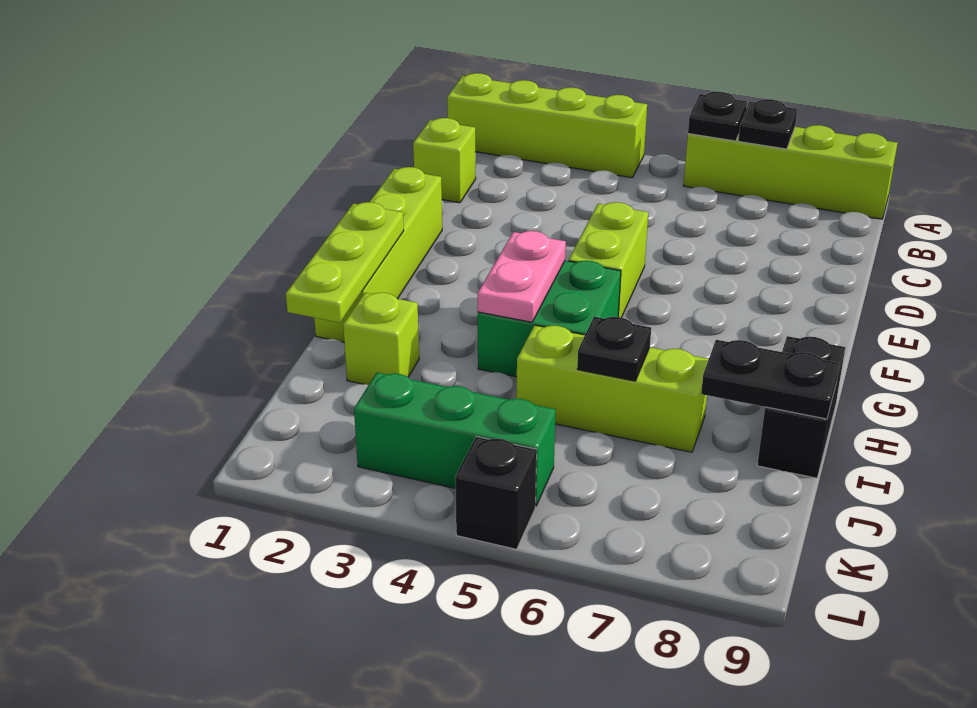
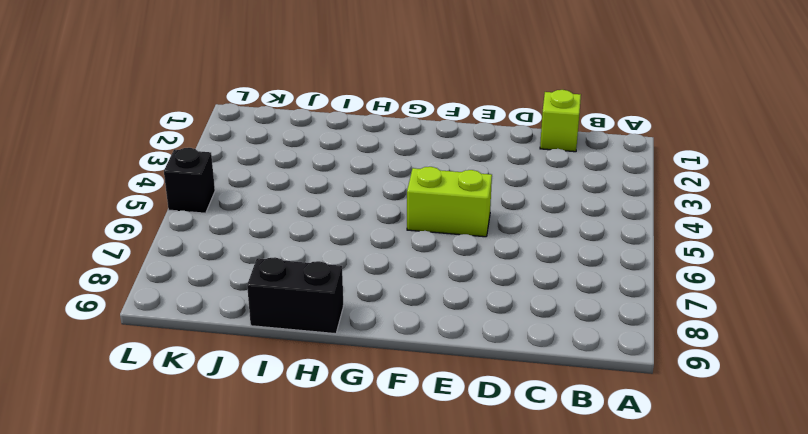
none -> lime 1x4 brick [447,73,647,178]
none -> lime 1x4 brick [683,125,898,219]
none -> lime 1x4 brick [314,167,442,342]

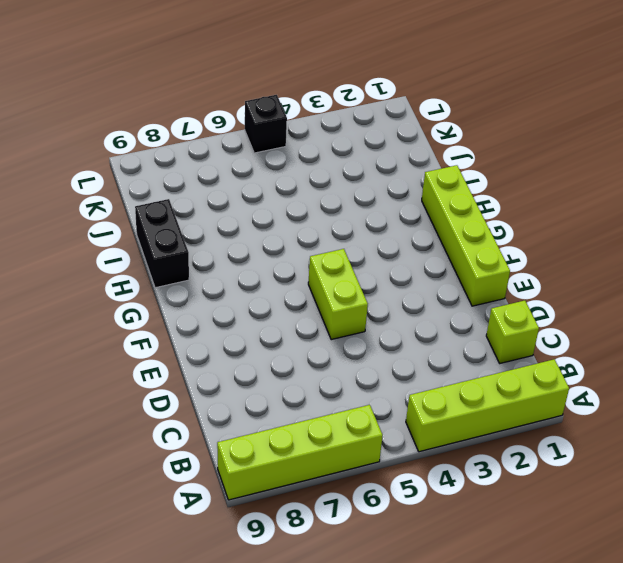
none -> green 2x2 brick [478,261,621,377]
none -> lime 1x1 brick [343,292,419,385]
none -> lime 1x3 brick [516,325,709,452]

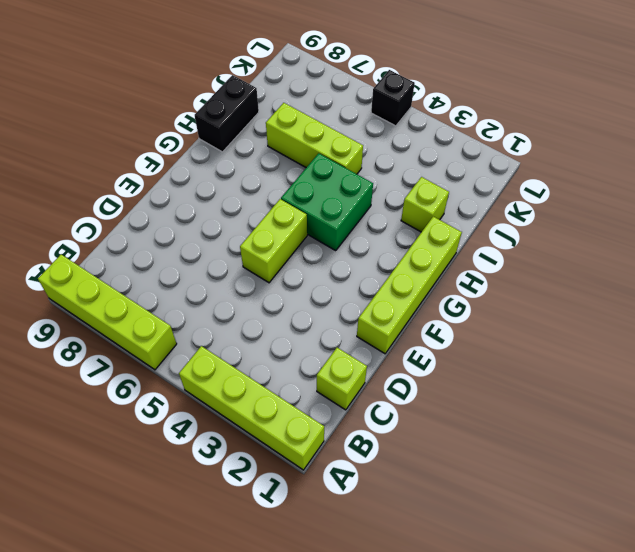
none -> green 1x3 brick [354,373,556,506]
none -> black 1x1 plate [688,92,747,141]
none -> black 1x1 plate [738,99,797,149]

